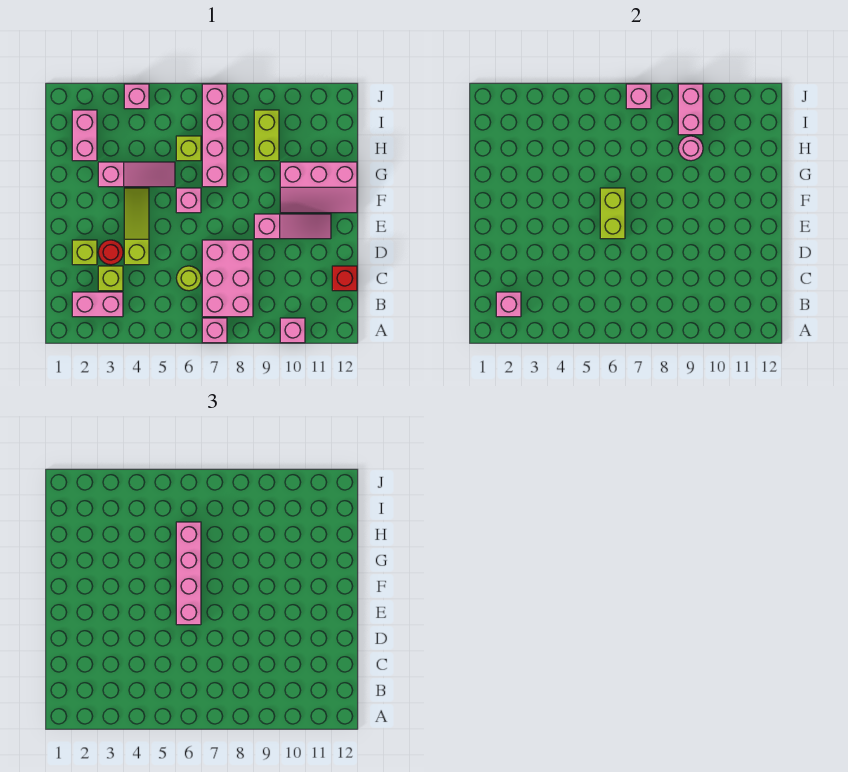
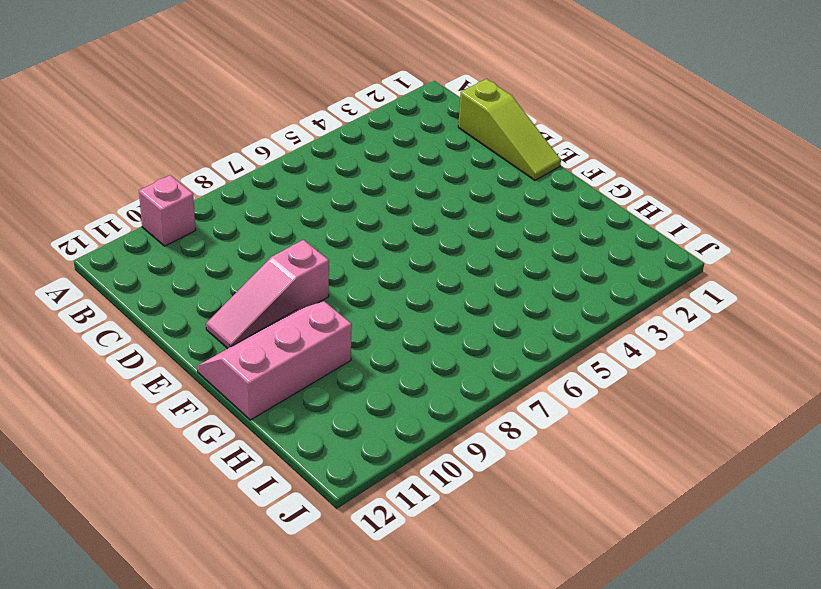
lime 1x3 slope [458,79,561,180] -> lime 1x3 slope moved to [124,188,149,265]
none -> pink 1x1 brick [202,318,227,343]
none -> pink 1x2 brick [72,292,123,317]
none -> pink 2x3 brick [202,240,253,317]

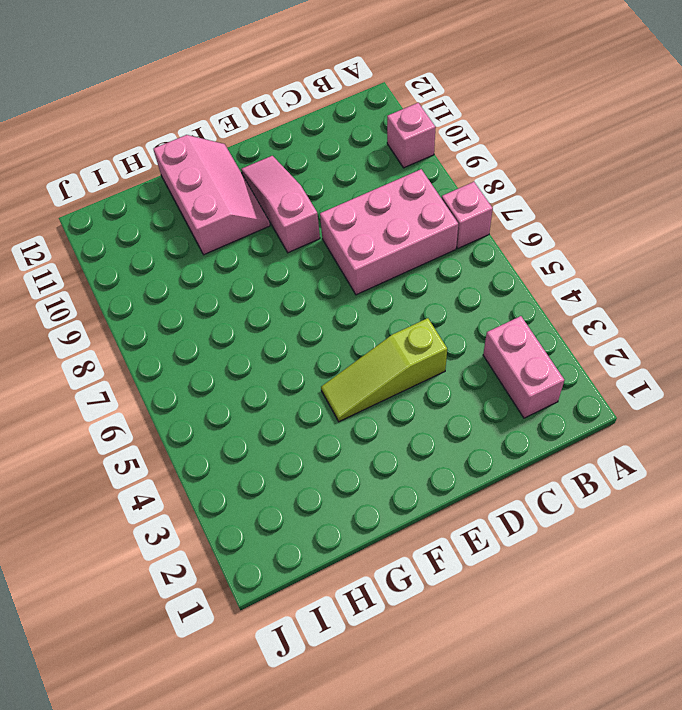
none -> lime 1x1 brick [98,266,123,291]
none -> lime 1x1 round brick [176,266,201,291]
none -> red 1x1 brick [332,266,357,291]

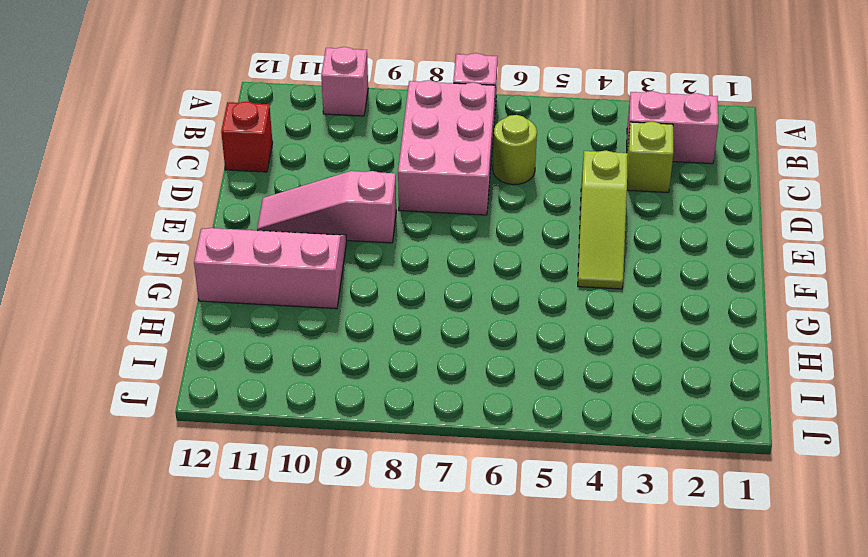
none -> lime 1x1 brick [72,240,97,265]
none -> red 1x1 round brick [98,240,123,265]
none -> pink 1x1 brick [176,188,201,213]

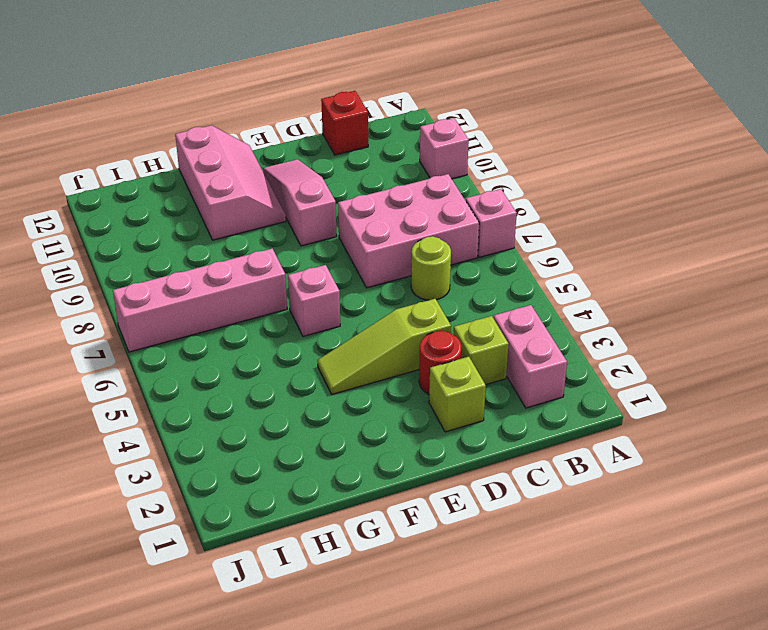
none -> pink 1x3 slope [98,162,175,187]
none -> pink 1x2 brick [72,110,97,161]
none -> lime 1x1 brick [176,136,201,161]

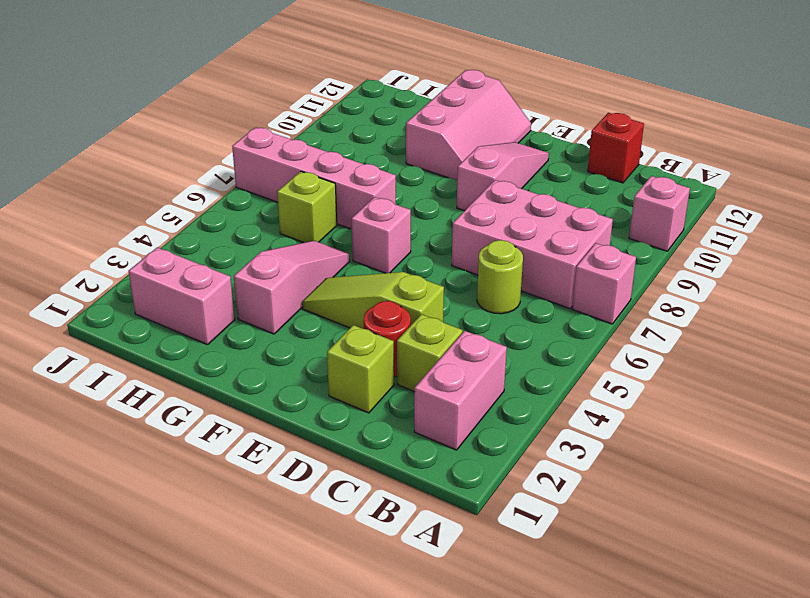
none -> lime 1x2 brick [254,110,279,161]
none -> pink 1x1 brick [124,84,149,109]
none -> pink 1x1 brick [496,292,521,317]

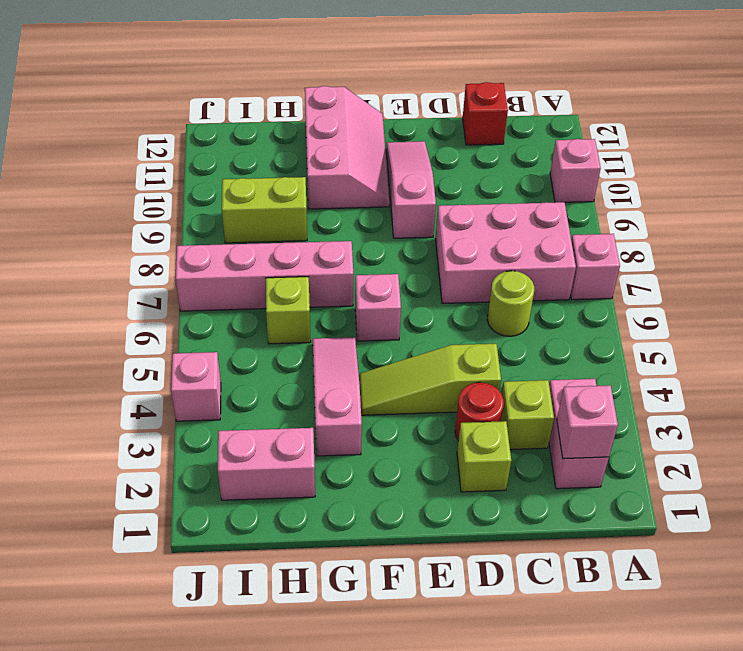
none -> lime 1x2 brick [600,188,625,239]
none -> pink 1x1 round brick [678,136,703,161]
none -> pink 1x2 brick [678,84,703,135]

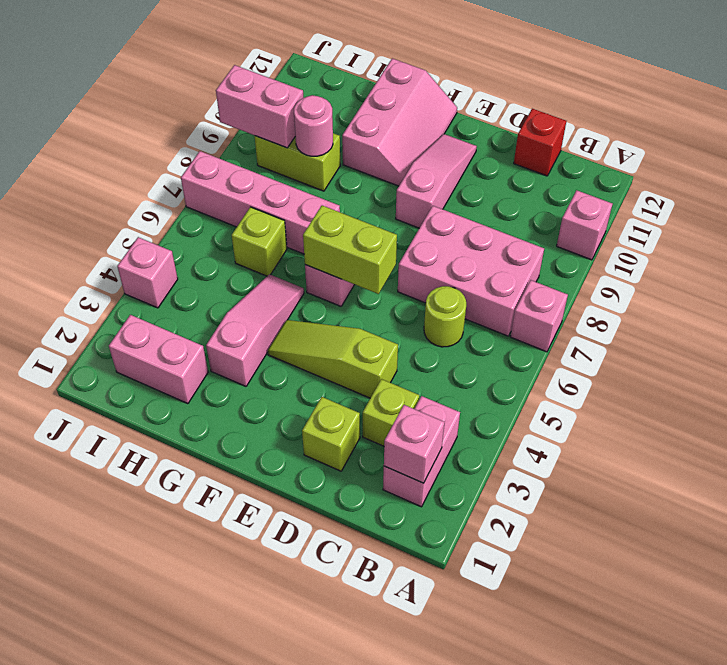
none -> red 1x1 round brick [98,240,123,265]
none -> pink 1x1 brick [626,84,651,109]
none -> pink 1x4 brick [176,522,201,625]

